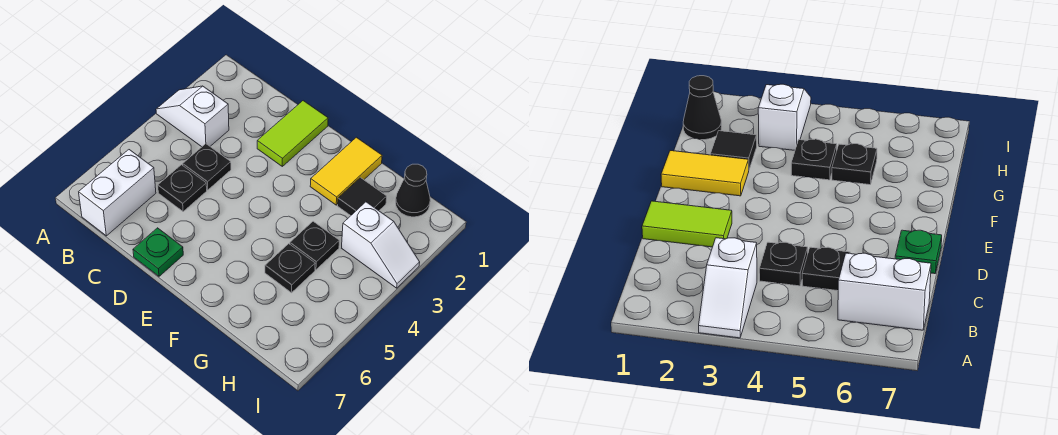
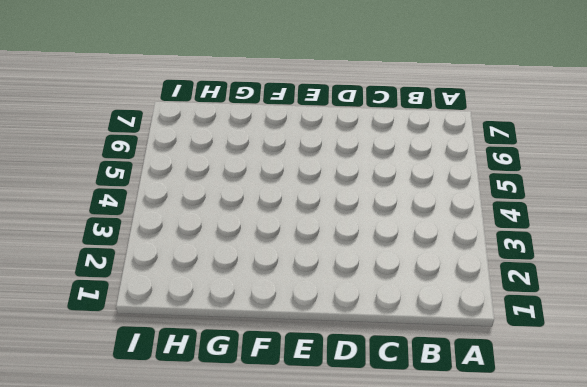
none -> white 1x2 slope [156,86,229,147]
none -> white 1x2 brick [79,150,156,236]
none -> black 1x1 plate [183,144,231,190]

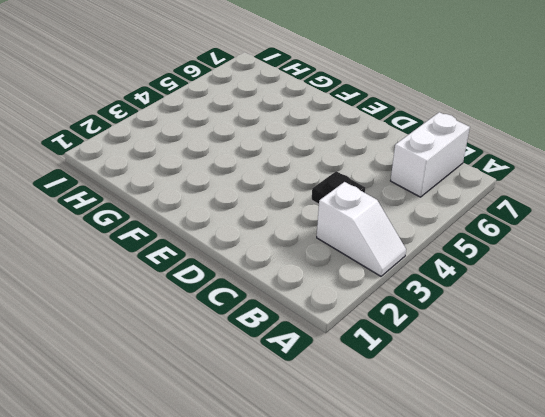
none -> black 1x1 plate [158,165,207,212]
none -> lime 1x2 tile [257,101,328,166]
none -> green 1x1 plate [133,228,183,276]

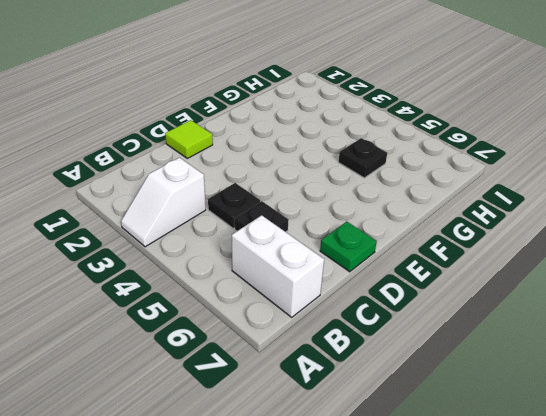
lime 1x1 tile [165,120,213,158] -> lime 1x2 tile [257,101,328,166]
none -> yellow 1x2 tile [310,137,382,205]
none -> black 1x1 tile [338,178,387,216]
none -> black 1x1 plate [290,221,339,270]

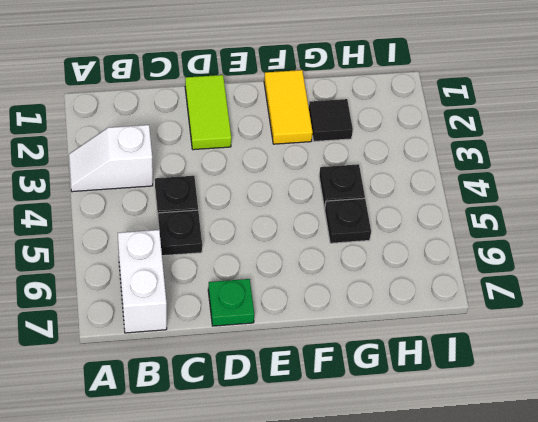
none -> black 1x1 cone [396,164,430,217]
none -> white 1x2 slope [342,202,420,288]

